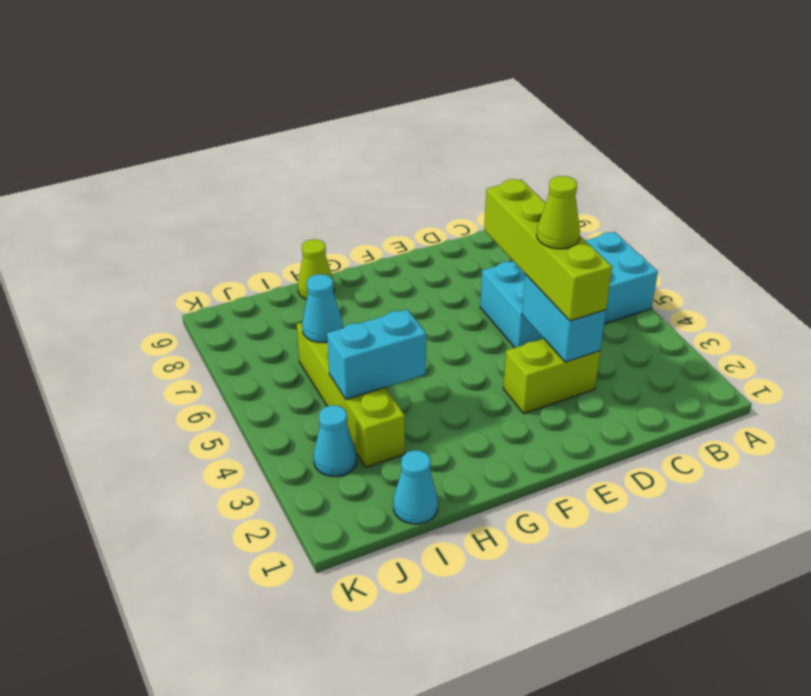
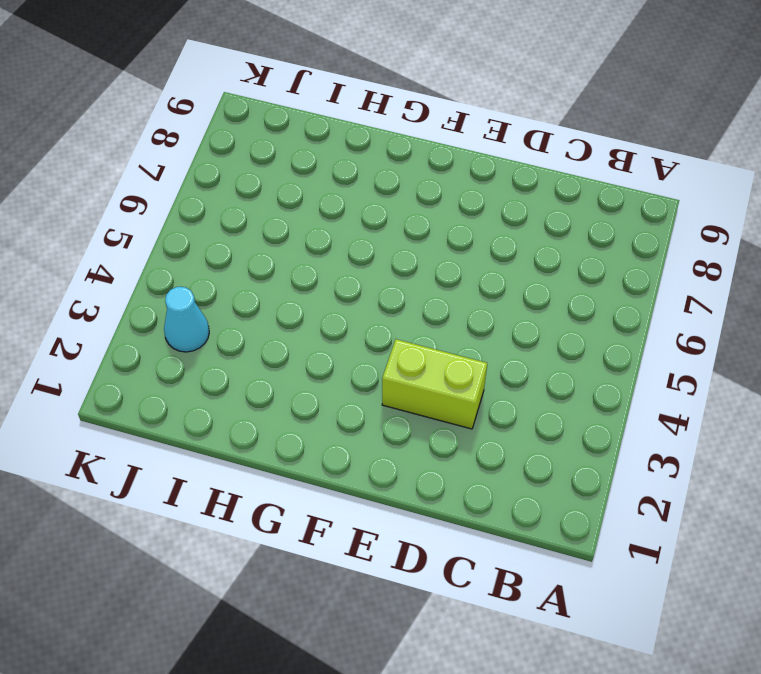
none -> cyan 2x4 brick [480,232,658,348]
none -> lime 1x1 cone [298,239,334,300]

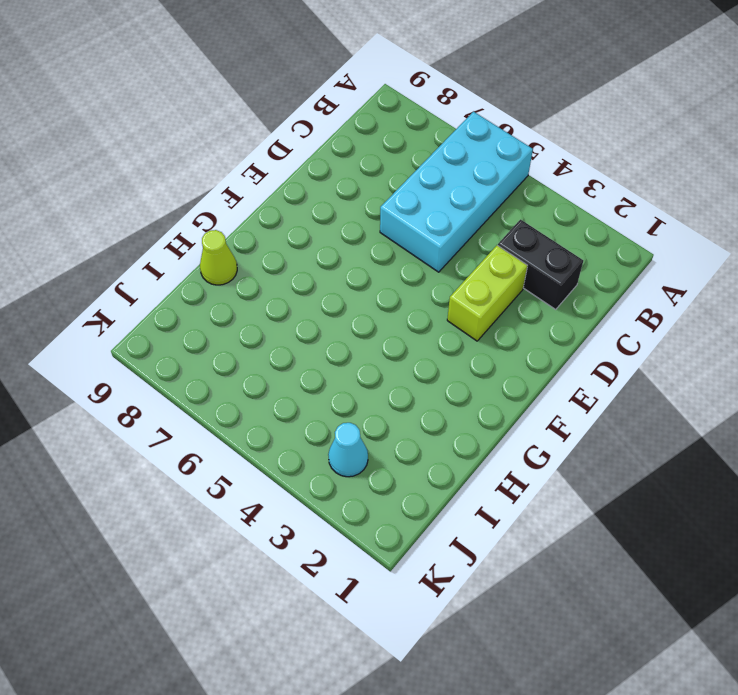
black 1x2 brick [498,220,583,310] -> none
none -> cyan 1x1 cone [393,450,438,524]
none -> lime 1x4 brick [297,323,405,467]

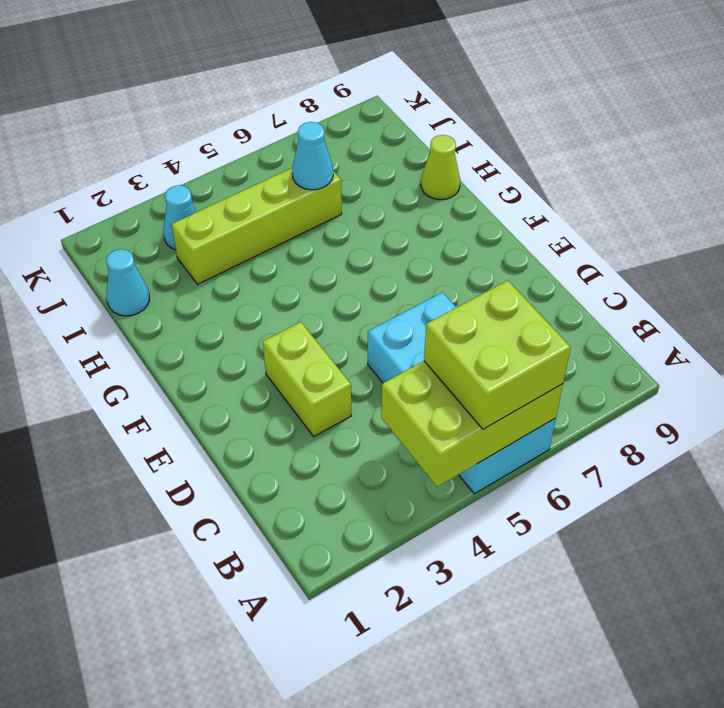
lime 2x3 brick [381,361,563,487] -> none
lime 2x2 brick [424,281,571,429] -> none
none -> cyan 1x2 brick [522,275,606,362]
none -> cyan 1x2 brick [327,309,426,399]

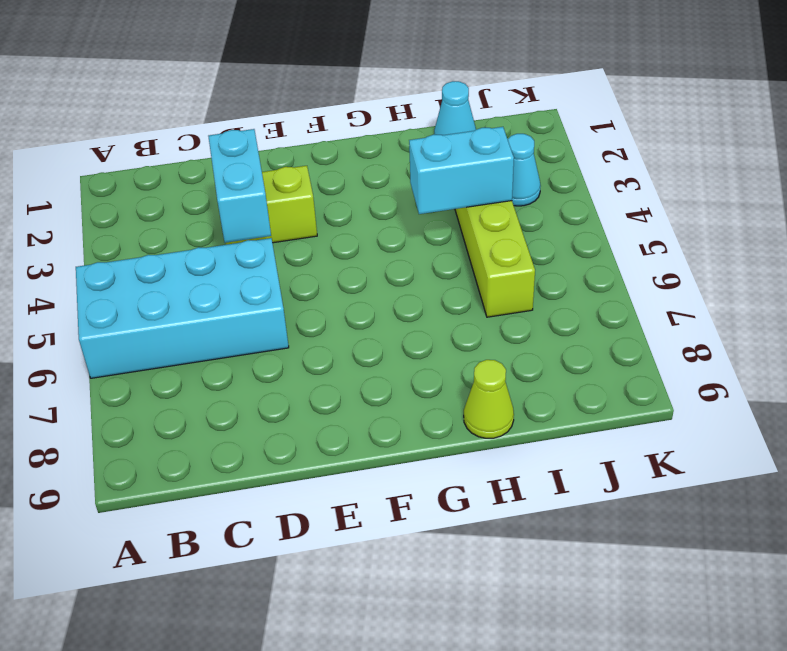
none -> cyan 1x1 cone [302,274,343,342]
none -> lime 1x4 brick [484,179,612,321]

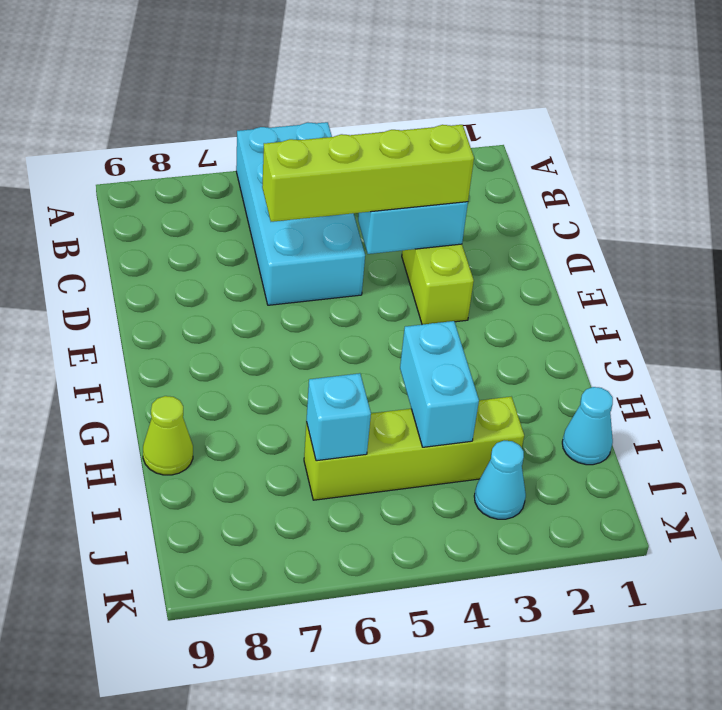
cyan 1x1 brick [306,373,371,461] -> cyan 1x1 cone [302,274,343,342]
none -> lime 1x1 cone [537,176,580,249]

